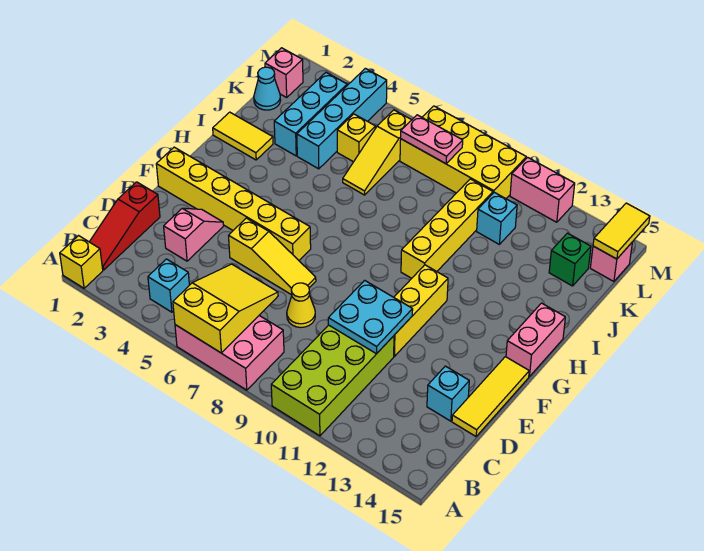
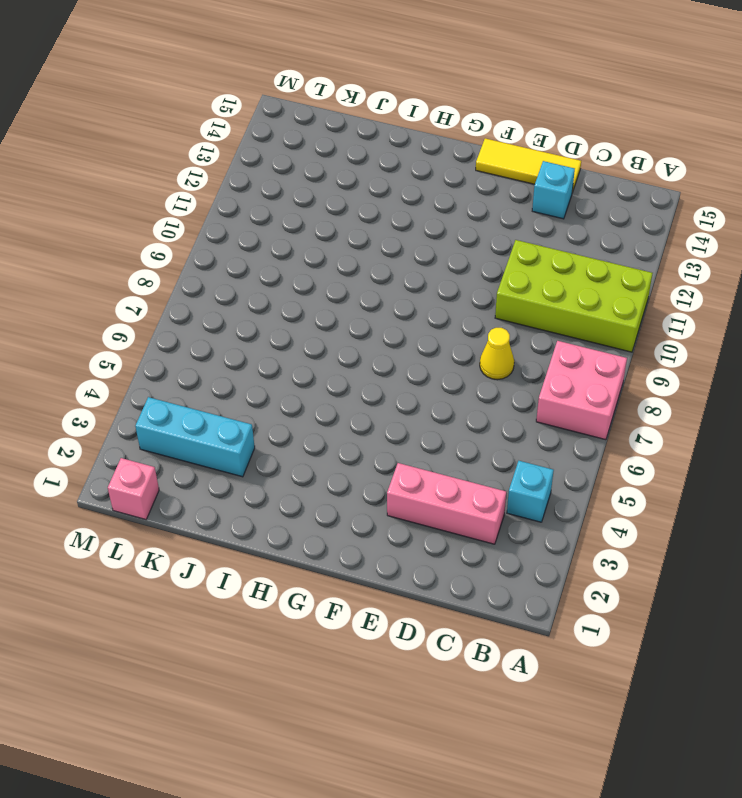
pink 2x2 brick [536,341,627,440] -> pink 2x3 brick [175,316,284,390]
pink 1x3 brick [387,463,506,544] -> pink 1x2 slope [164,208,224,261]
none -> yellow 1x1 brick [60,236,103,288]
none -> red 1x3 slope [90,182,160,270]
none -> yellow 1x3 slope [229,218,316,295]
none -> yellow 1x3 brick [394,265,448,356]

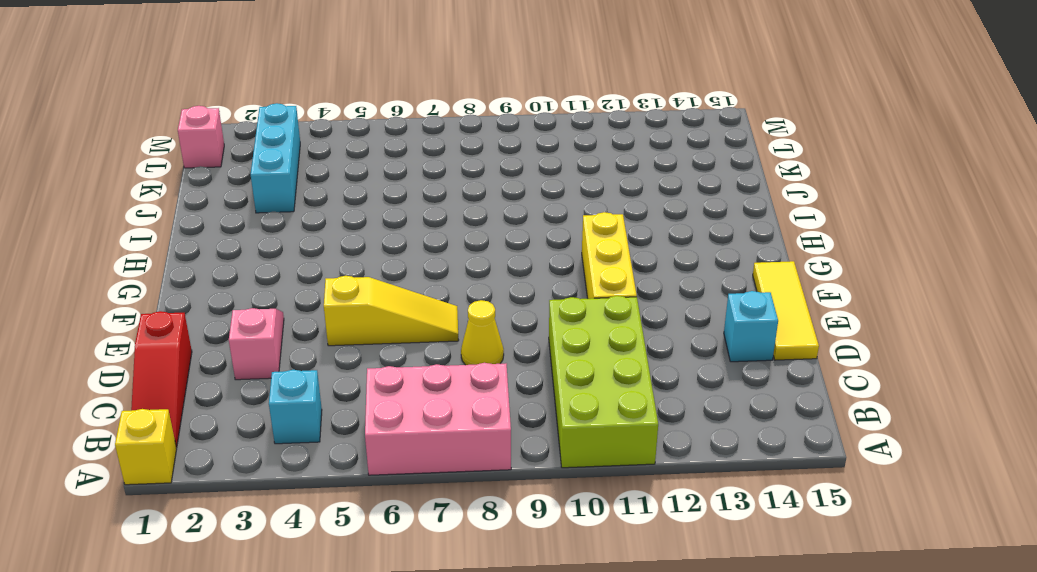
none -> yellow 1x6 brick [156,147,311,260]
none -> pink 1x2 brick [506,303,565,377]
none -> yellow 1x4 brick [401,179,493,278]
none -> yellow 1x2 tile [213,112,273,160]

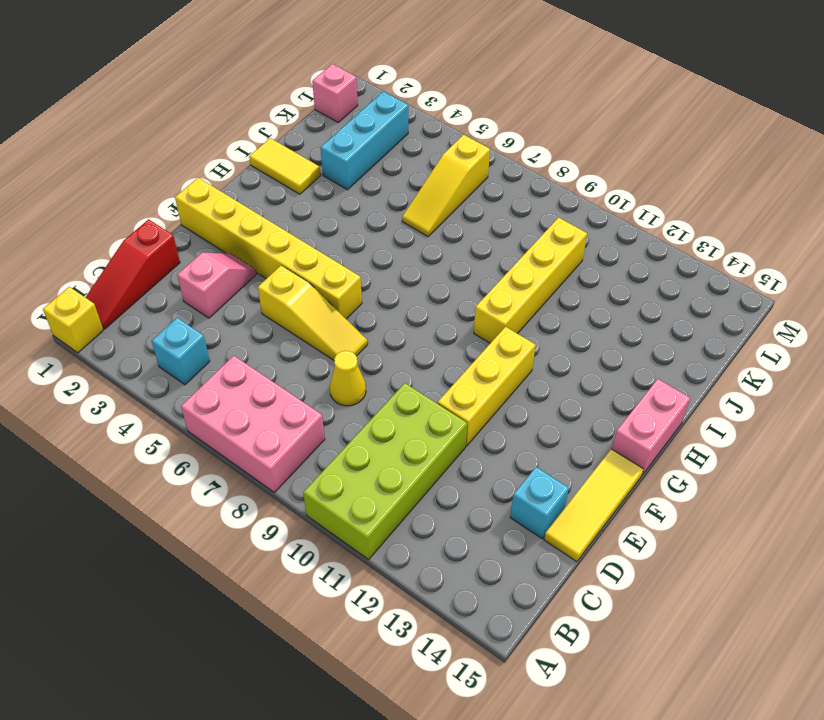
none -> cyan 1x4 brick [297,68,387,169]
none -> cyan 1x1 cone [254,67,281,110]
none -> yellow 1x1 brick [337,114,376,162]
none -> cyan 1x1 brick [477,192,517,244]

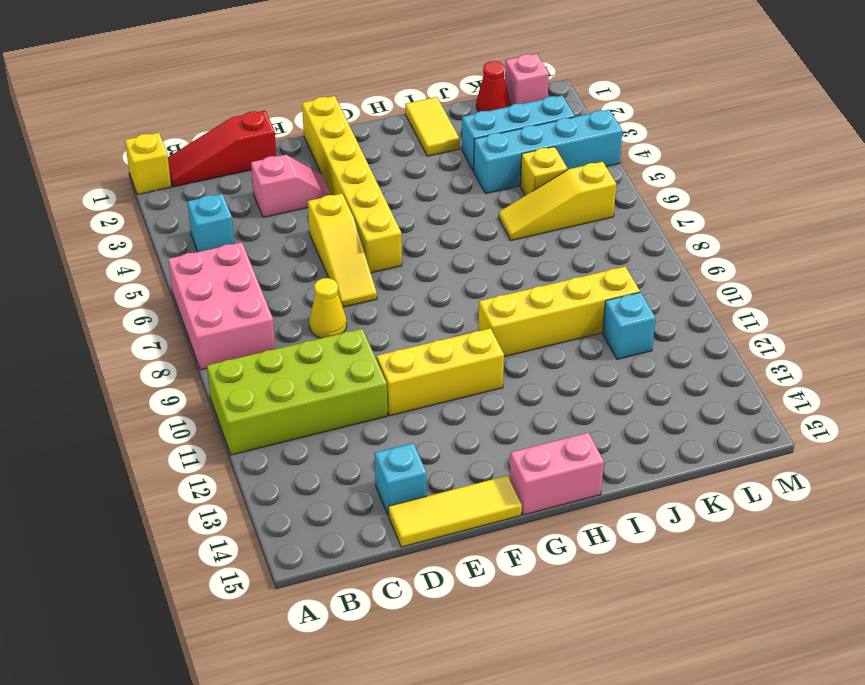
red 1x1 cone [476,61,510,112] -> cyan 1x1 cone [254,67,281,110]
none -> green 1x1 brick [549,233,591,286]
none -> yellow 2x4 brick [400,106,526,199]
none -> pink 1x1 brick [590,243,632,282]
none -> pink 1x2 brick [510,157,575,222]

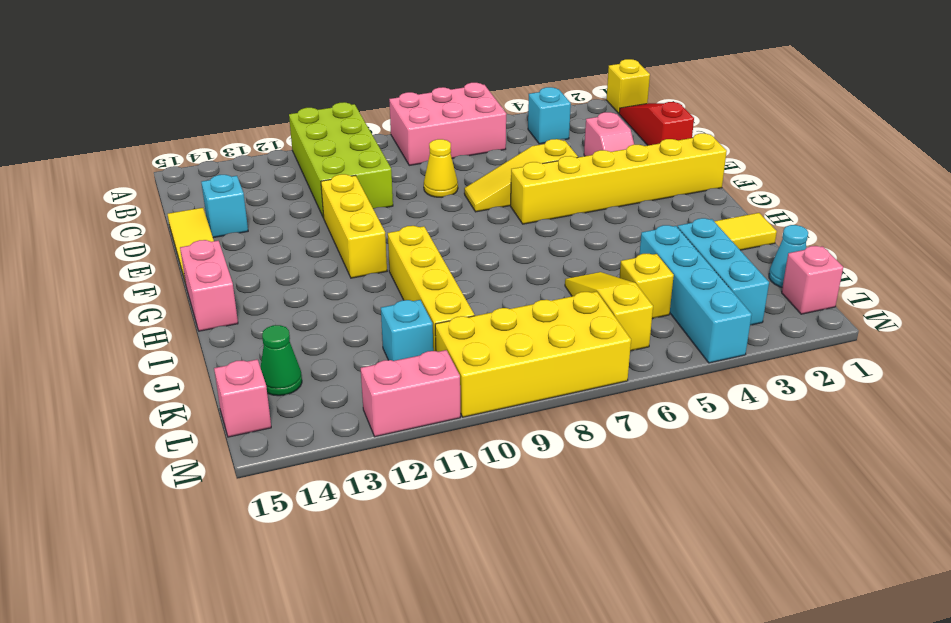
green 1x1 cone [260,325,302,396] -> green 1x1 brick [549,233,591,286]
none -> yellow 2x3 slope [173,264,278,353]
none -> cyan 2x2 plate [328,280,413,354]
none -> pink 1x2 plate [401,115,463,164]
none -> yellow 1x2 tile [593,203,650,259]

